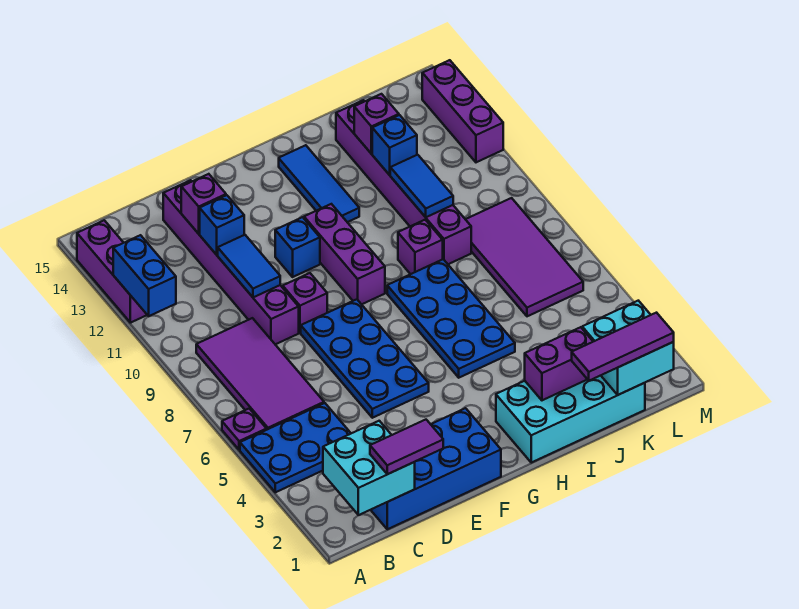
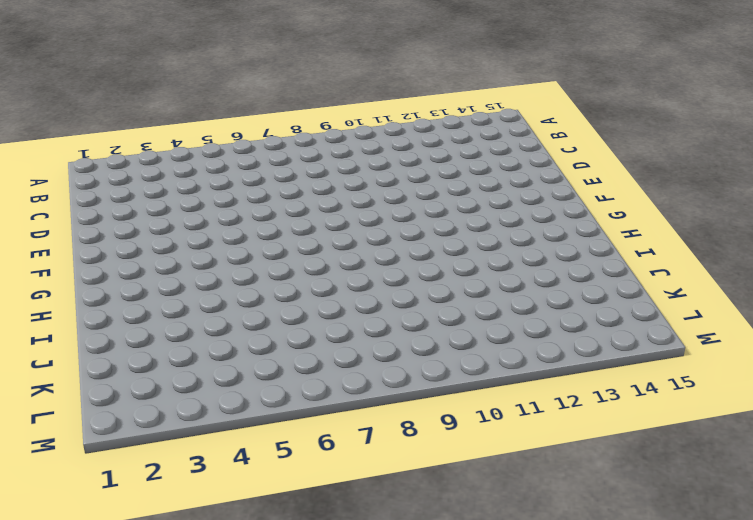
none -> blue 2x3 plate [240,403,351,492]
none -> purple 1x1 plate [222,409,267,450]
none -> purple 1x3 brick [77,220,147,323]

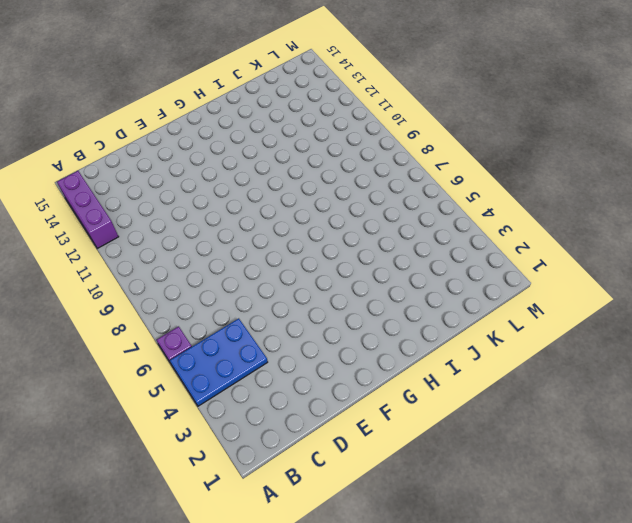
none -> purple 2x4 tile [196,318,324,430]
none -> blue 2x4 brick [371,408,501,529]
none -> purple 1x6 brick [163,180,299,344]

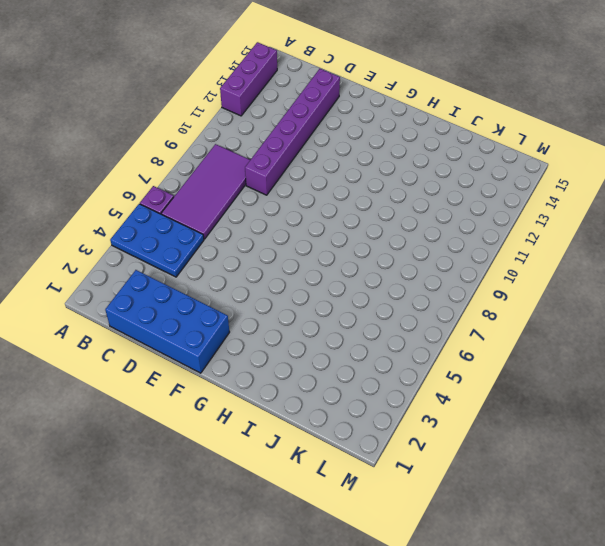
none -> blue 2x4 plate [301,299,429,418]
none -> purple 1x1 brick [283,273,327,333]
none -> blue 1x1 brick [275,217,320,277]

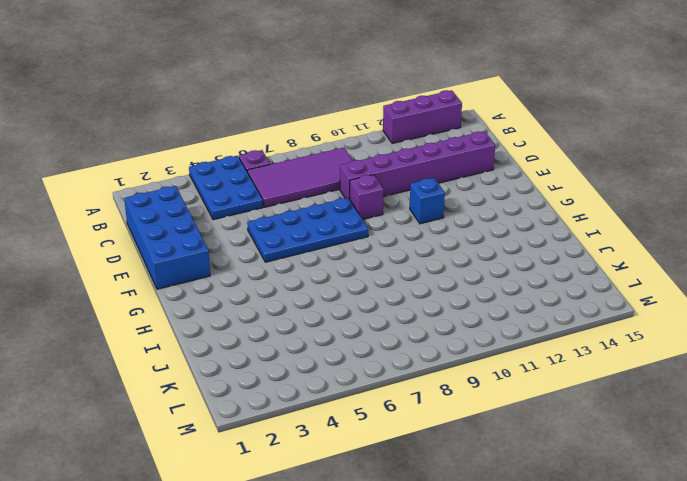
none -> purple 1x3 brick [304,204,385,304]
none -> cyan 2x4 brick [496,376,645,463]
none -> blue 2x4 plate [387,259,515,378]

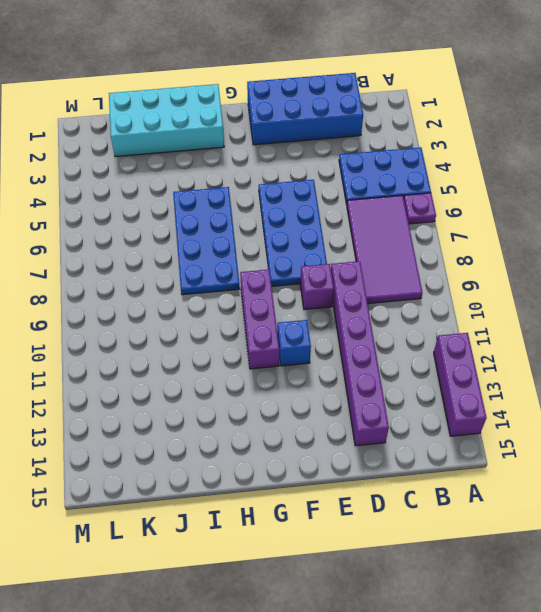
none -> blue 1x3 tile [279,145,359,222]
none -> purple 1x1 brick [398,220,443,274]
none -> purple 1x6 brick [336,100,471,264]

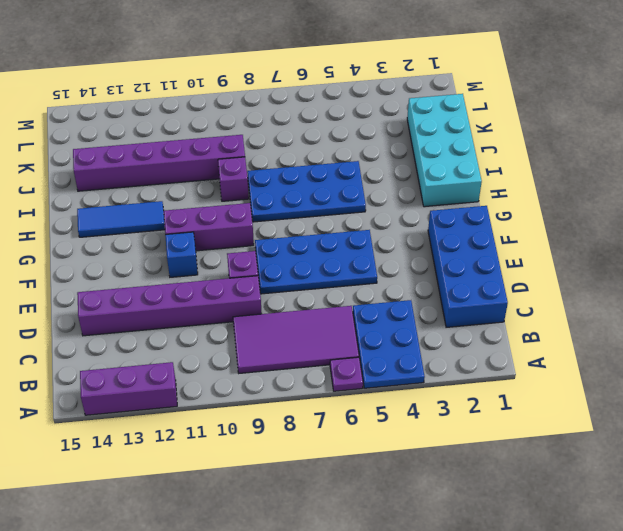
none -> purple 2x4 tile [465,198,583,316]
none -> purple 1x3 brick [422,60,503,162]
none -> blue 1x2 brick [113,235,176,316]

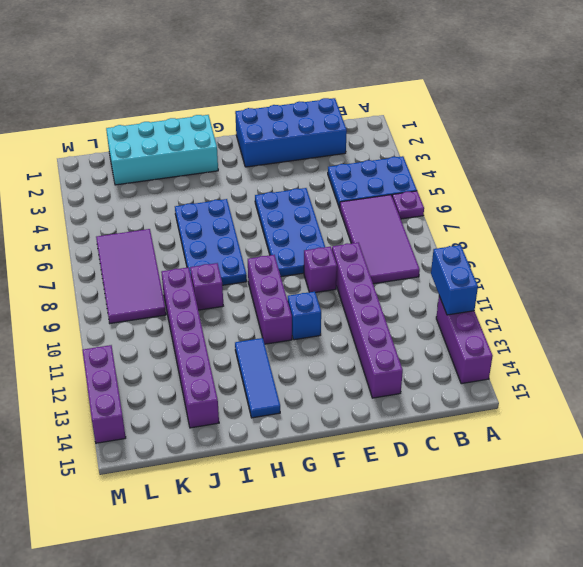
none -> cyan 2x2 brick [323,421,415,515]
none -> blue 1x2 tile [218,235,280,297]
none -> blue 1x1 brick [200,195,244,255]

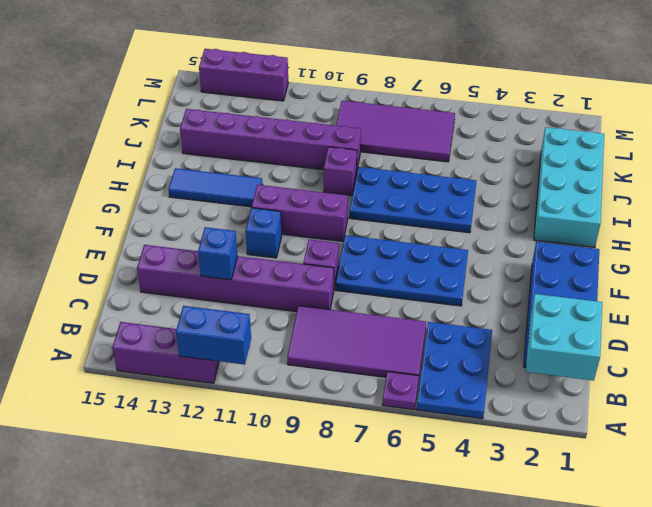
none -> blue 1x2 tile [218,235,280,297]
none -> purple 1x1 brick [181,174,226,234]
none -> purple 1x2 brick [525,327,593,400]

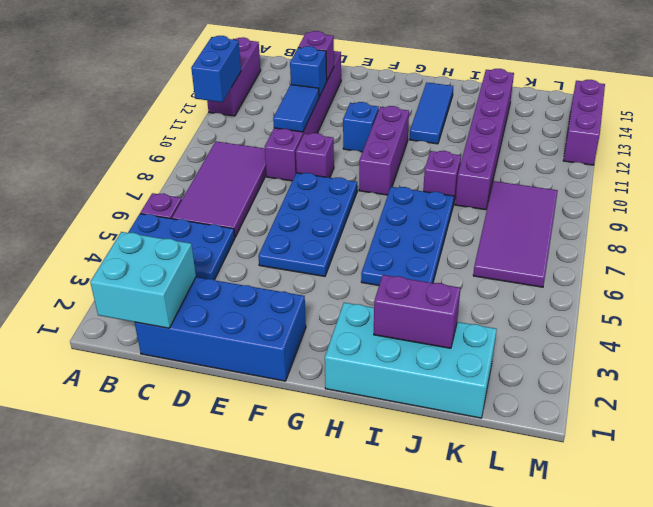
none -> blue 1x2 tile [390,155,453,217]
none -> blue 1x1 brick [372,115,417,175]
none -> purple 1x1 brick [354,94,399,154]

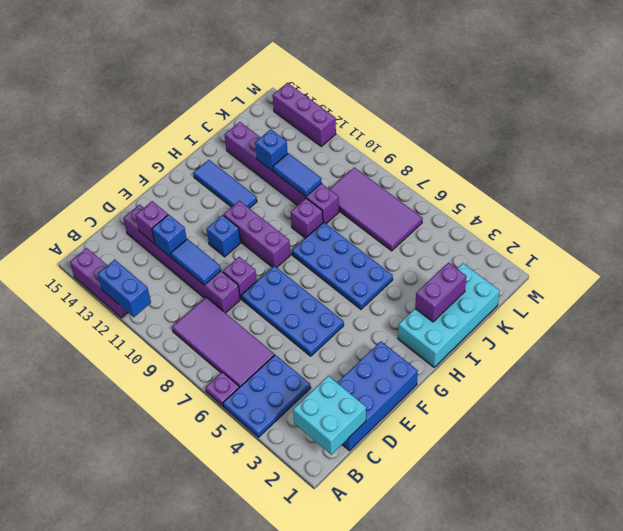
none -> purple 1x1 brick [354,94,399,154]
none -> cyan 2x2 brick [582,301,674,395]
none -> purple 1x2 tile [370,420,443,474]

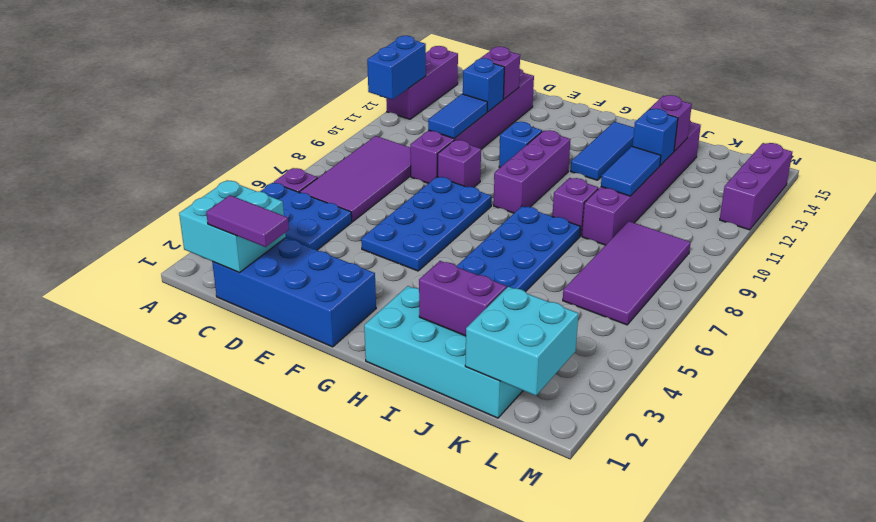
none -> purple 1x3 tile [572,313,674,381]

